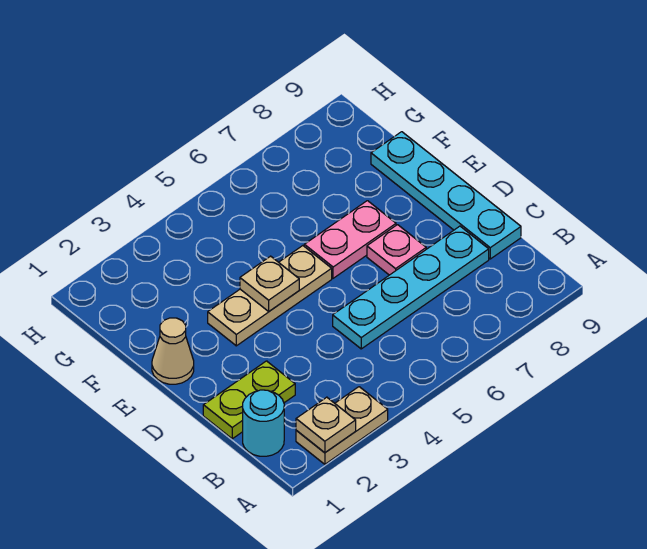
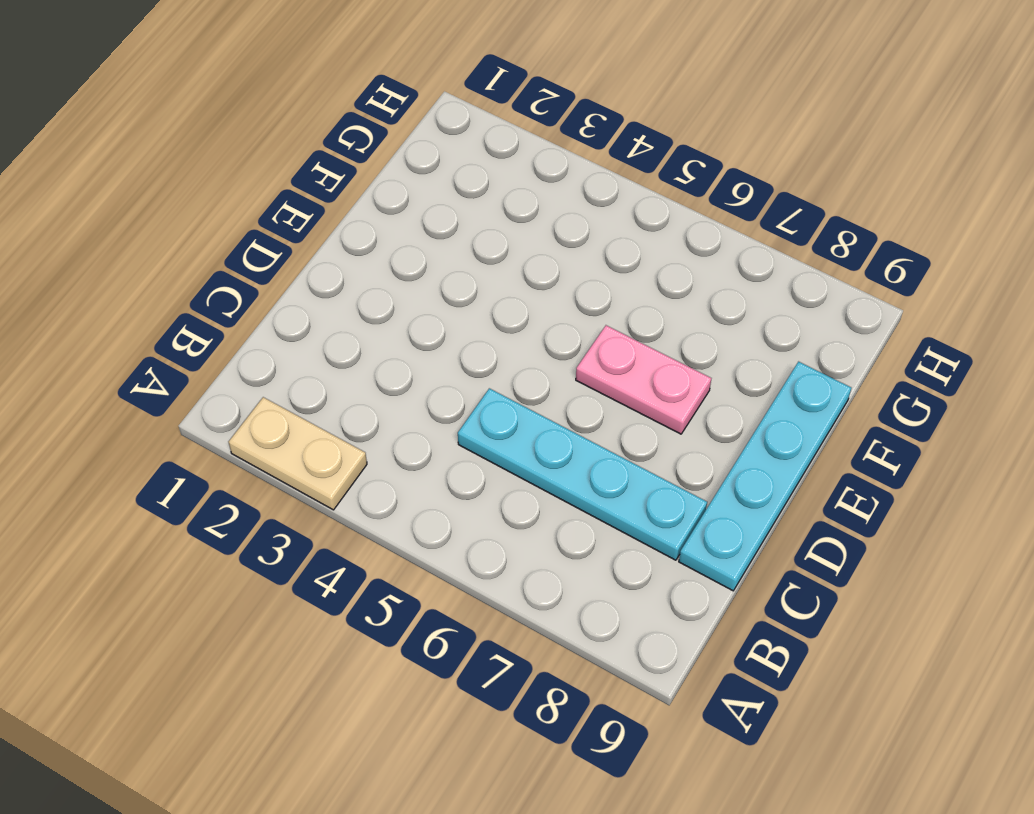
none -> cyan 1x1 round brick [243,390,284,456]
none -> lime 1x2 plate [203,361,295,439]

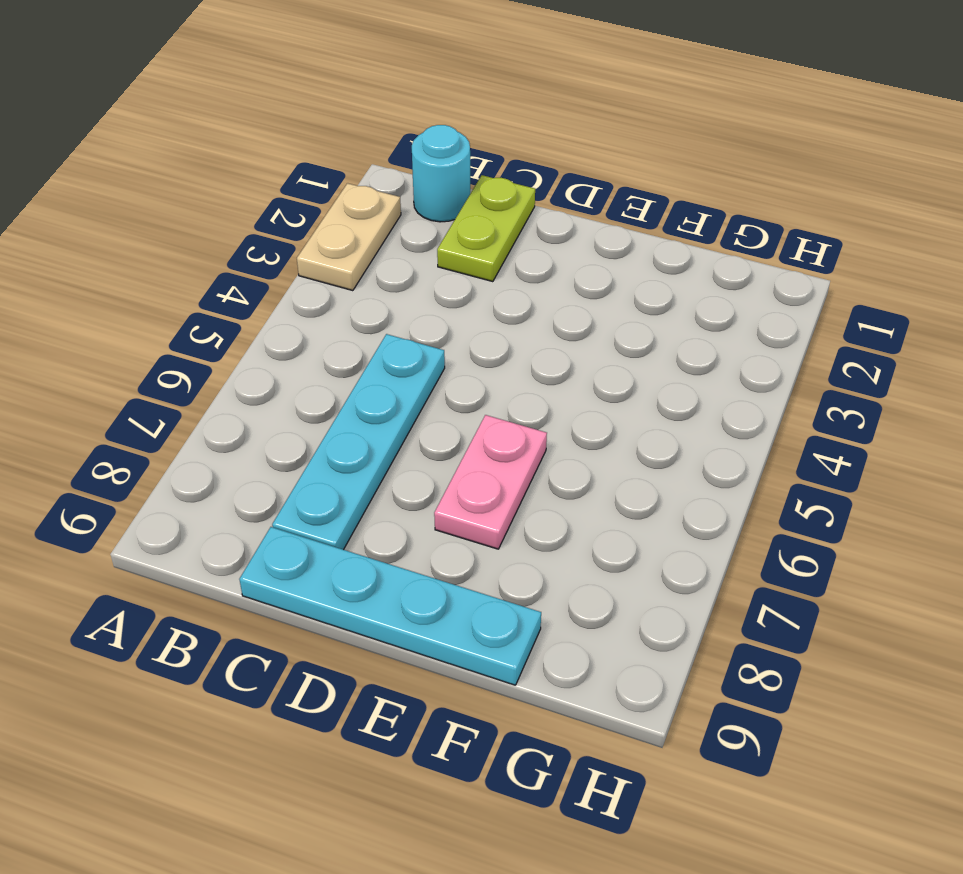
none -> pink 1x1 plate [367,225,426,275]
none -> tan 1x1 cone [152,318,194,384]

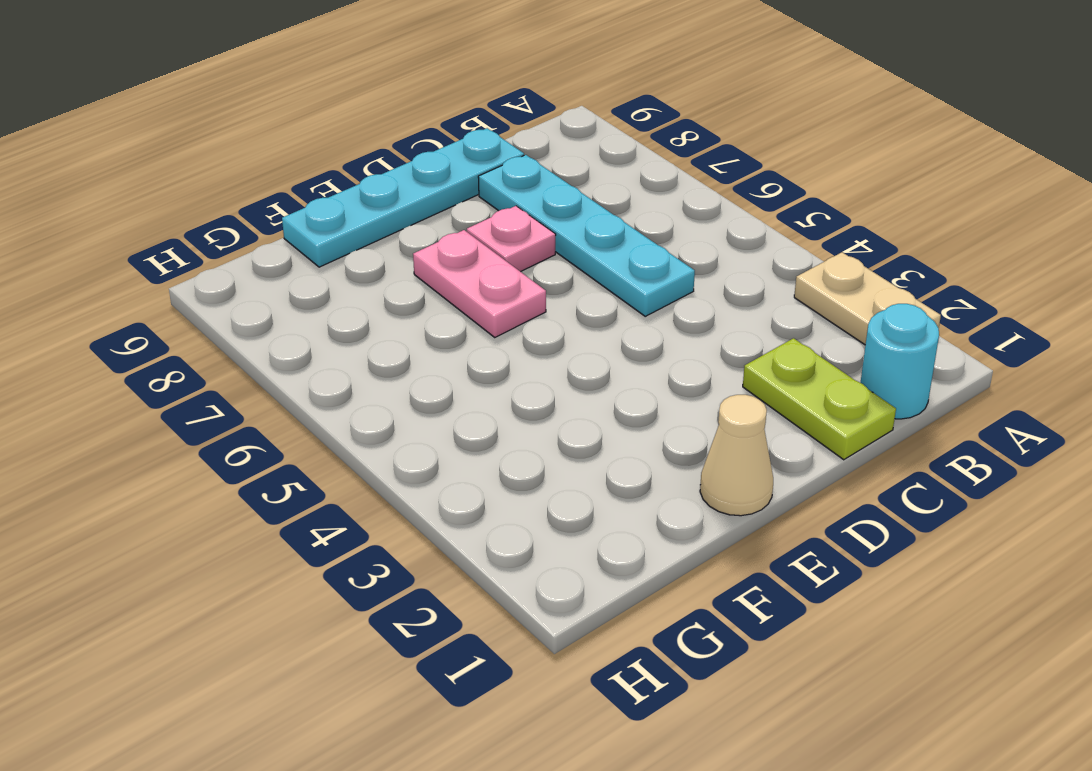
none -> tan 1x3 plate [208,246,332,346]
none -> tan 1x1 plate [296,397,356,453]

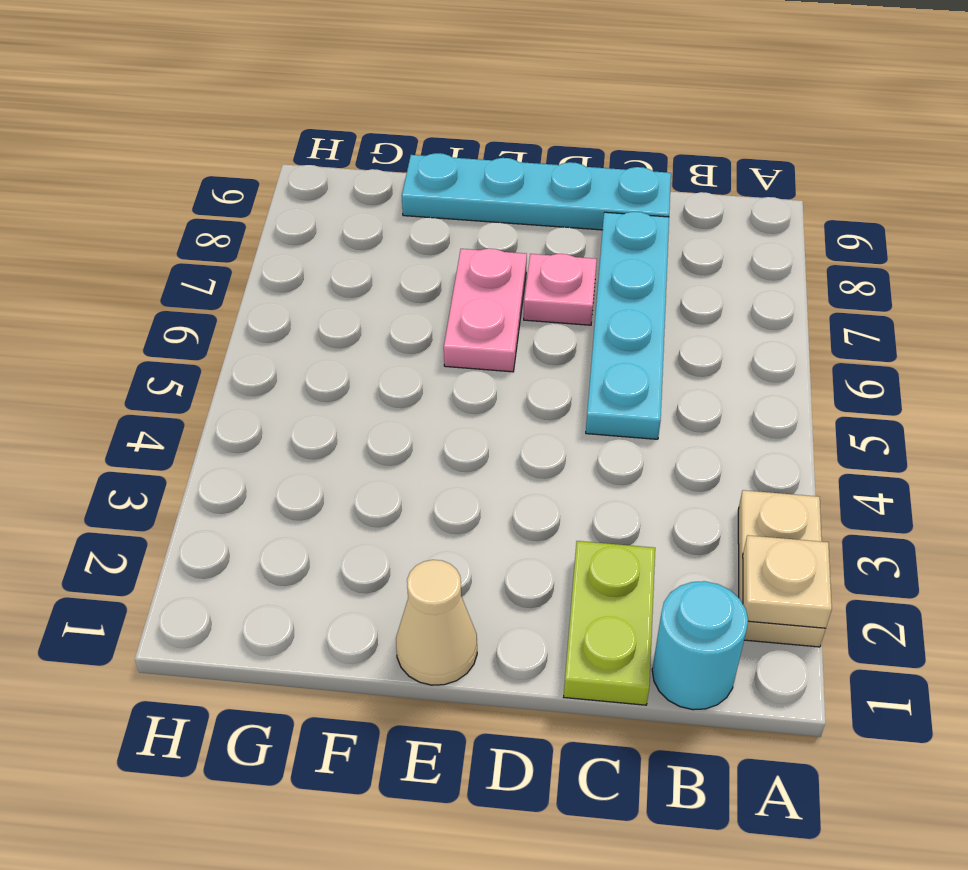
none -> tan 1x3 plate [208,246,332,346]
none -> tan 1x1 plate [240,256,299,311]

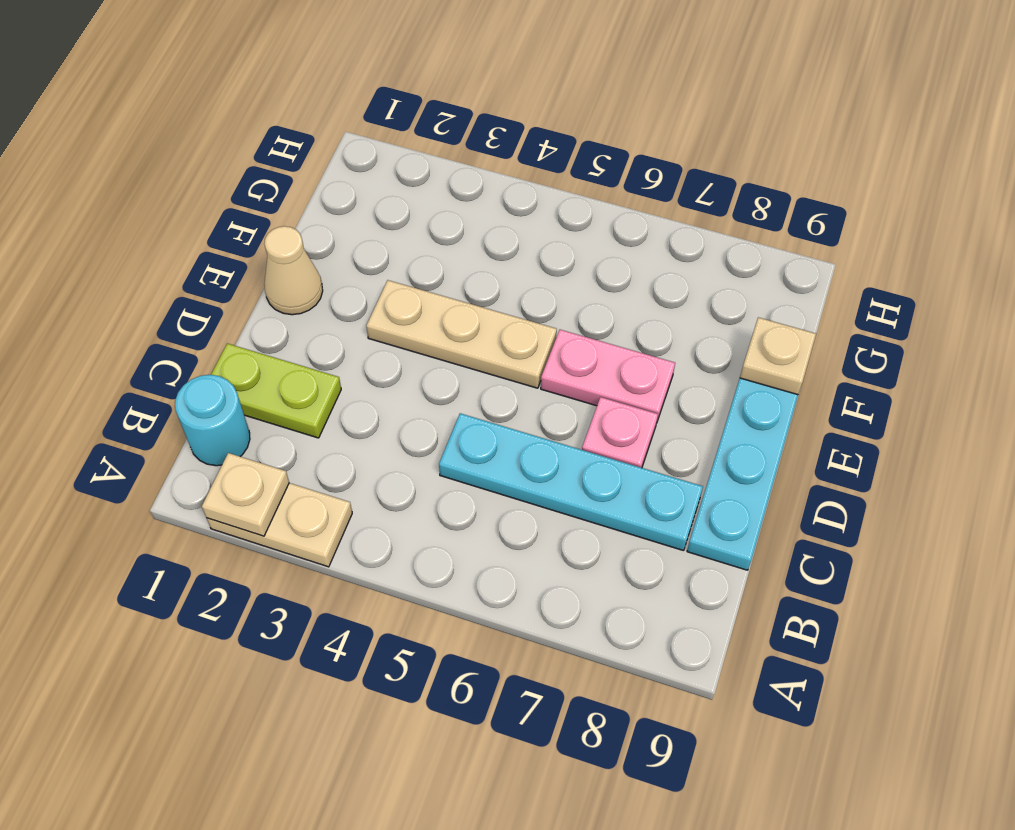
tan 1x1 plate [740,317,816,395] -> tan 1x1 plate moved to [240,256,299,311]

